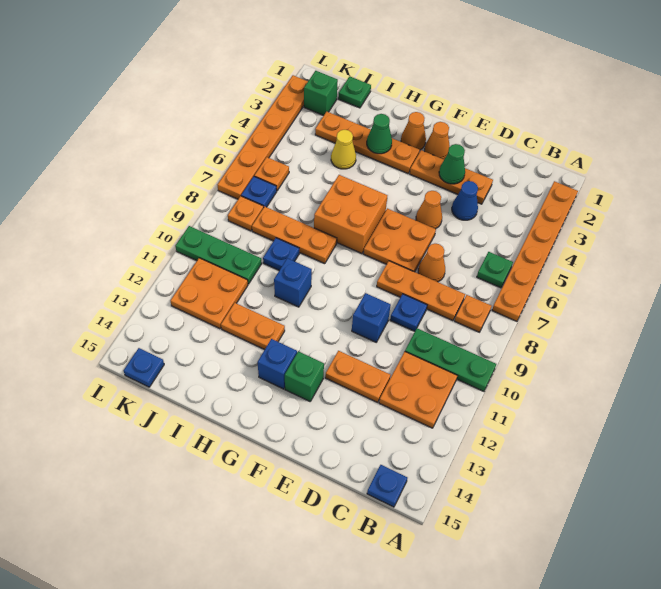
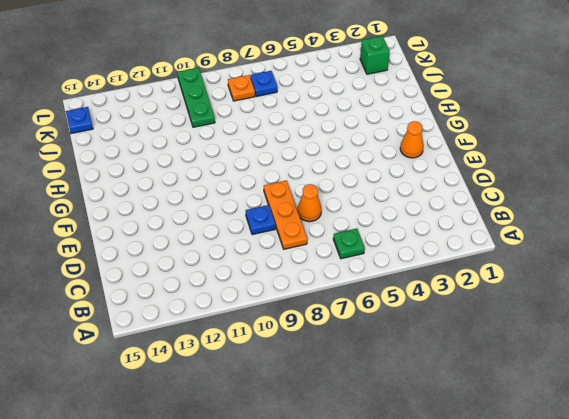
none -> orange 1x6 plate [492,181,578,321]
none -> green 1x3 plate [405,328,496,391]
none -> orange 1x1 plate [455,295,491,332]
none -> orange 2x2 plate [379,352,457,428]

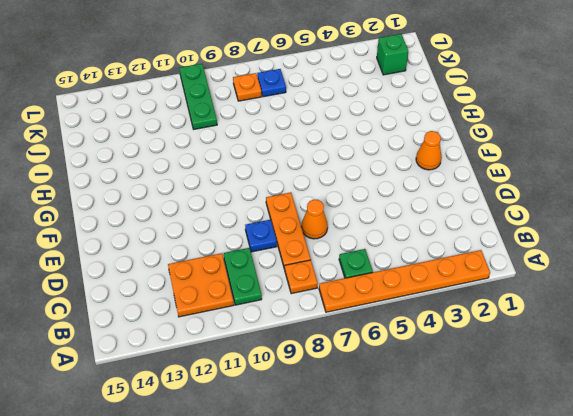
green 1x2 plate [224,248,262,305] -> green 1x3 plate [405,328,496,391]
none -> blue 1x1 plate [367,465,407,507]
none -> orange 1x3 plate [410,150,493,204]
none -> blue 1x1 cone [452,181,478,220]
none -> orange 1x2 plate [325,351,391,402]

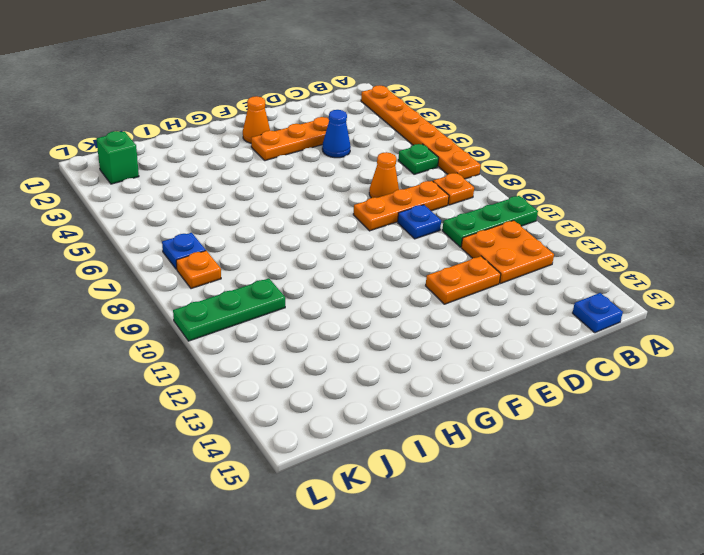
none -> orange 1x1 cone [416,191,442,229]
none -> orange 2x2 plate [363,208,436,272]
none -> blue 1x1 brick [352,293,391,342]
none -> green 1x1 brick [285,351,324,401]

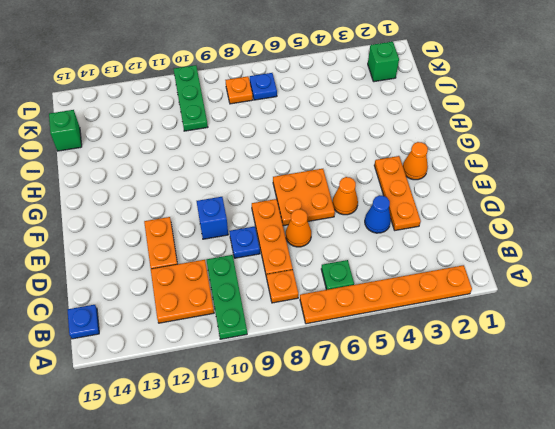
green 1x1 brick [49,110,82,151] -> green 1x1 brick moved to [285,351,324,401]
none -> orange 1x1 cone [401,112,426,150]
none -> orange 1x4 plate [315,112,420,173]
none -> orange 2x2 brick [314,175,387,253]
none -> blue 1x1 brick [257,339,297,389]

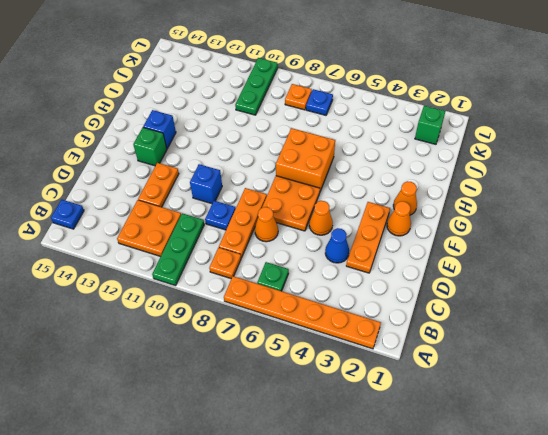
none -> orange 1x4 plate [315,112,420,173]
none -> orange 1x3 plate [252,207,337,264]
none -> blue 1x1 brick [274,258,312,307]
none -> orange 1x2 plate [221,303,285,350]

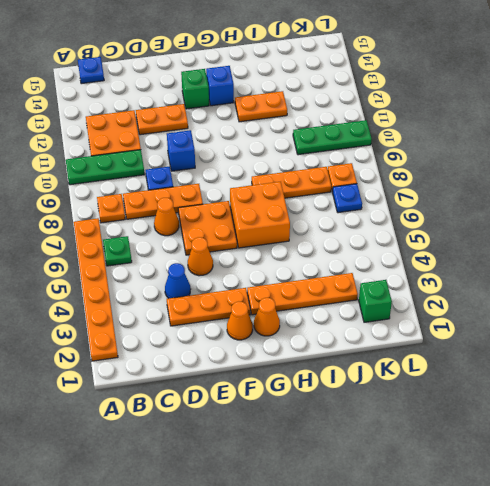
none -> blue 1x1 brick [274,258,312,307]
none -> yellow 1x1 cone [331,130,356,169]
none -> blue 1x1 plate [263,238,299,270]
none -> green 1x1 plate [338,76,371,108]

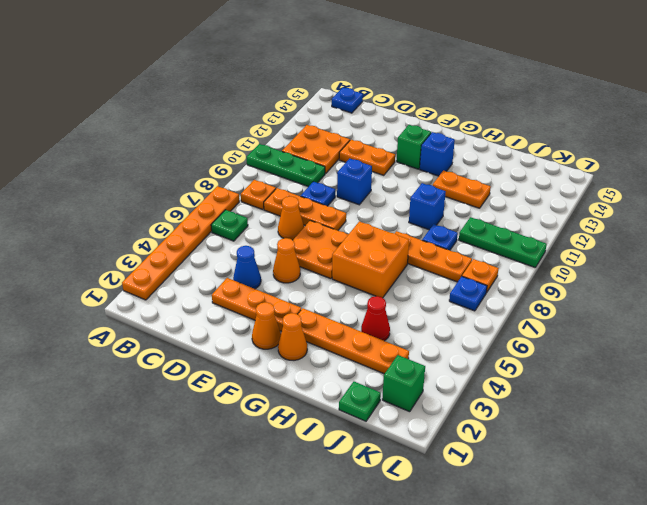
red 1x1 cone [361,296,390,341] -> yellow 1x1 cone [331,130,356,169]
none -> orange 2x2 plate [171,258,248,329]
none -> orange 1x1 plate [254,157,289,191]
none -> blue 1x1 plate [124,348,164,387]
none -> orange 1x6 plate [218,75,308,199]

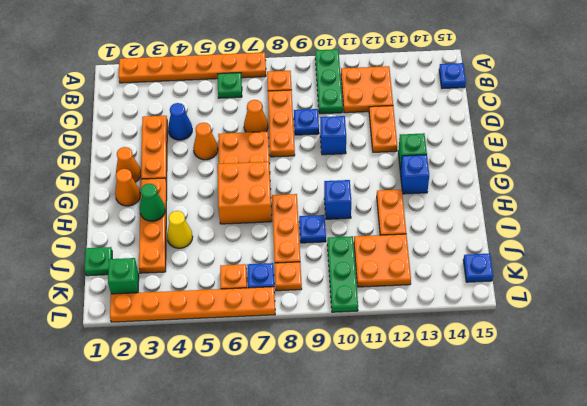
none -> green 1x1 cone [439,144,465,184]

